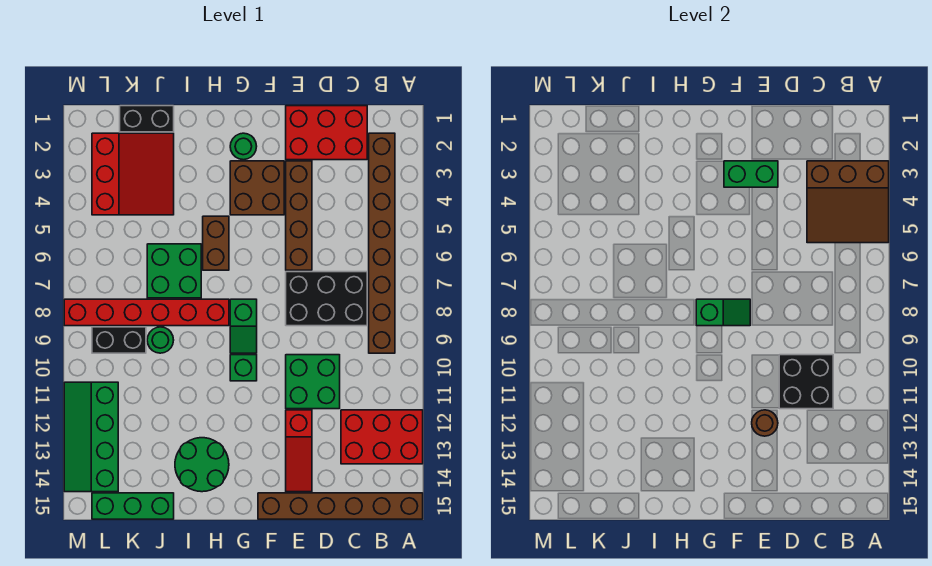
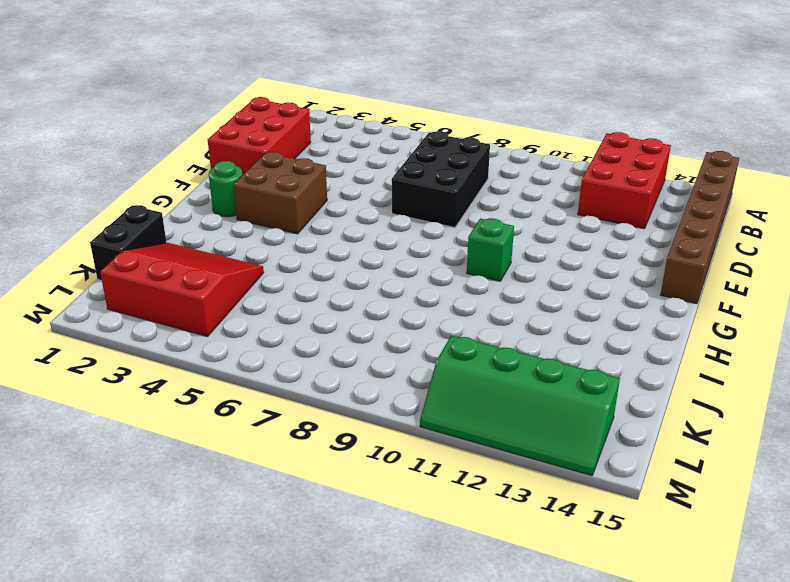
none -> brown 1x8 brick [369,133,395,353]
none -> green 2x2 brick [286,355,340,409]
none -> brown 1x4 brick [286,161,312,270]

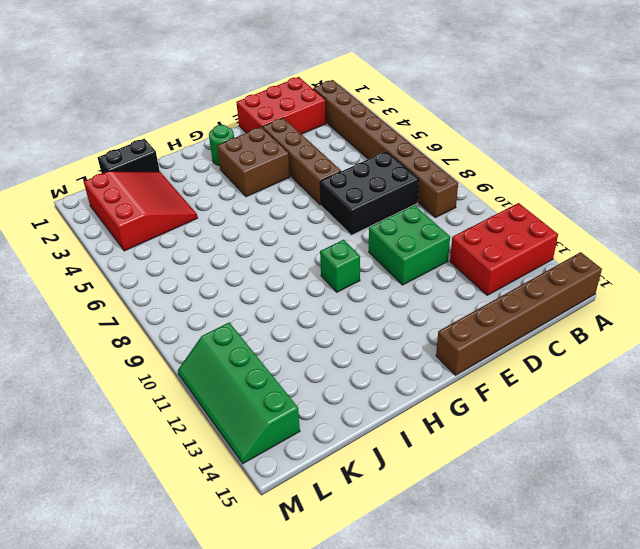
none -> red 1x3 slope [286,410,312,492]
none -> green 1x2 slope [230,299,257,353]
none -> brown 1x2 brick [203,216,229,270]

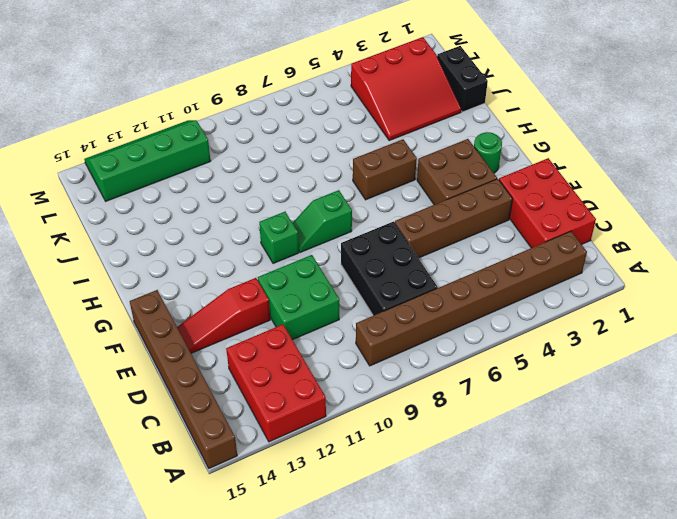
none -> red 1x6 brick [64,299,229,326]
none -> green 2x2 round brick [175,438,229,492]
none -> green 2x2 brick [147,244,201,298]

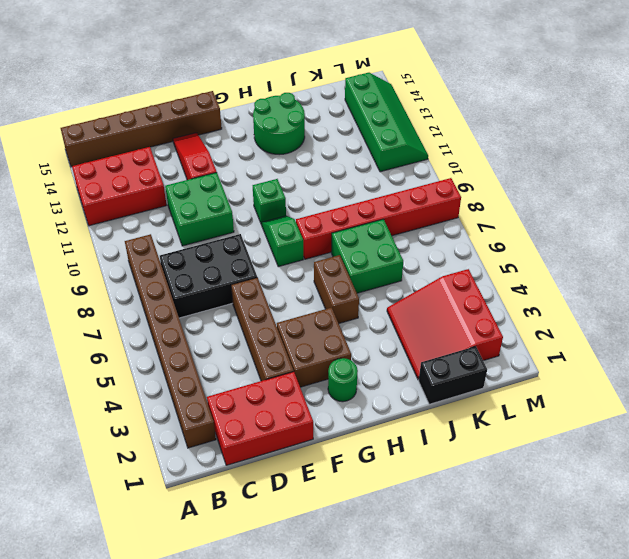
none -> green 1x1 round brick [147,327,174,353]
none -> green 1x3 brick [92,493,174,519]
none -> black 1x2 brick [92,327,146,353]

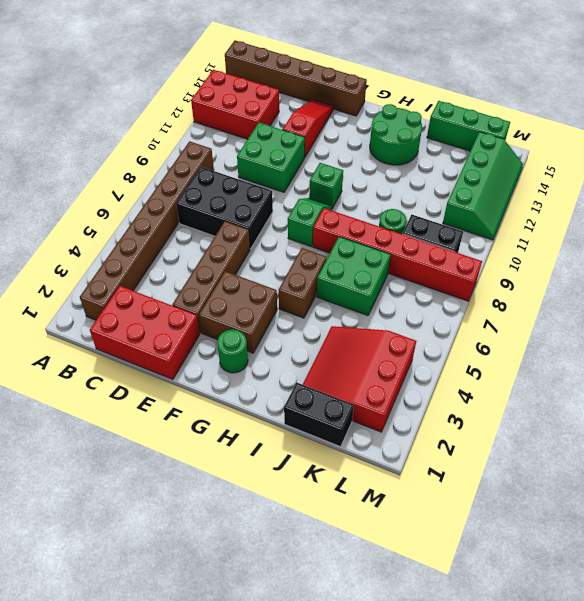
none -> brown 3x3 slope [807,161,889,243]
none -> black 2x2 brick [779,355,833,409]
none -> green 1x2 brick [724,161,778,187]

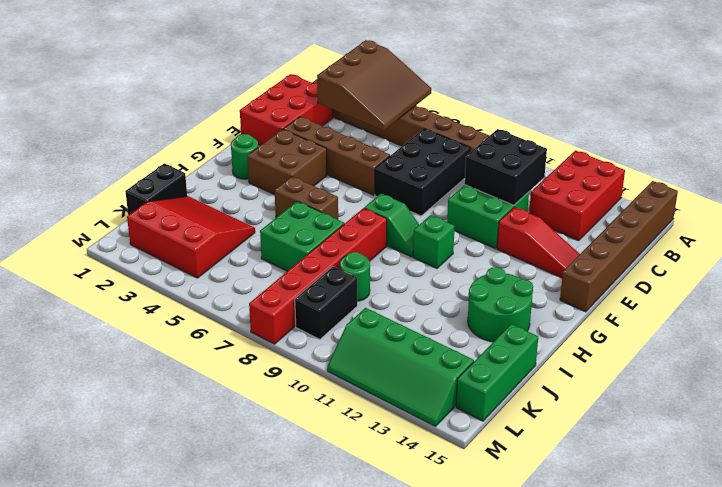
none -> green 1x2 brick [724,161,778,187]
none -> brown 1x1 round brick [752,410,778,436]
none -> green 1x2 slope [696,299,750,326]

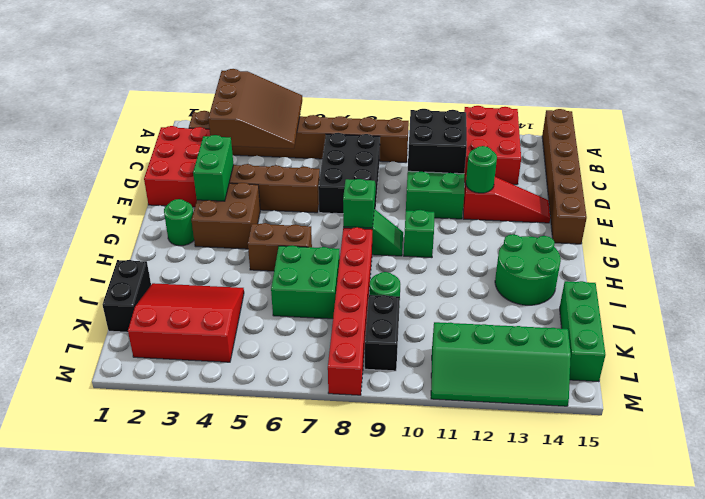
green 1x1 round brick [466,146,497,193] -> brown 1x1 round brick [752,410,778,436]

